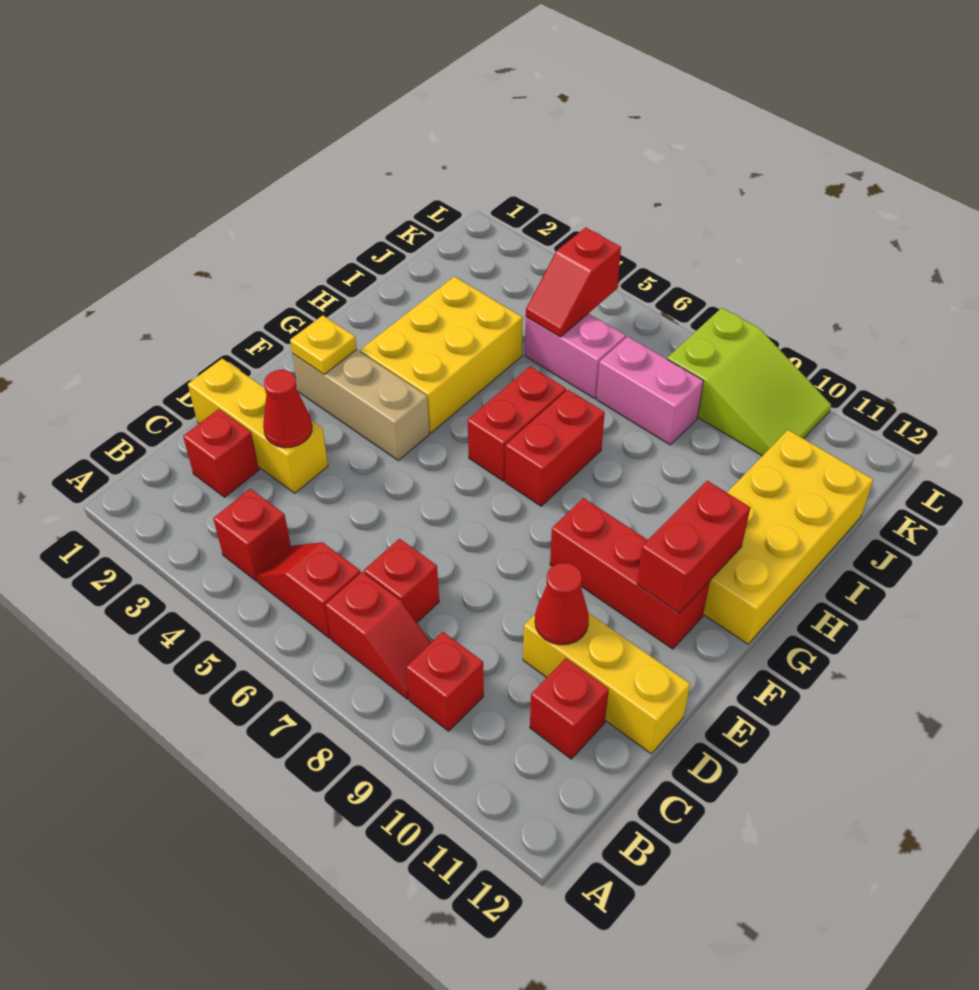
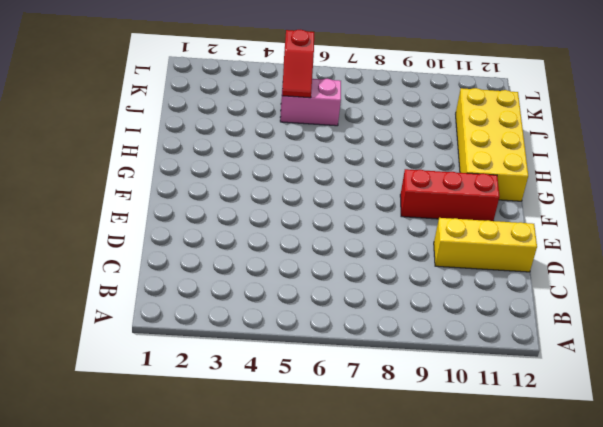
none -> red 1x1 brick [213,489,291,581]
none -> red 1x2 slope [257,542,360,638]
none -> red 1x2 slope [325,572,431,699]

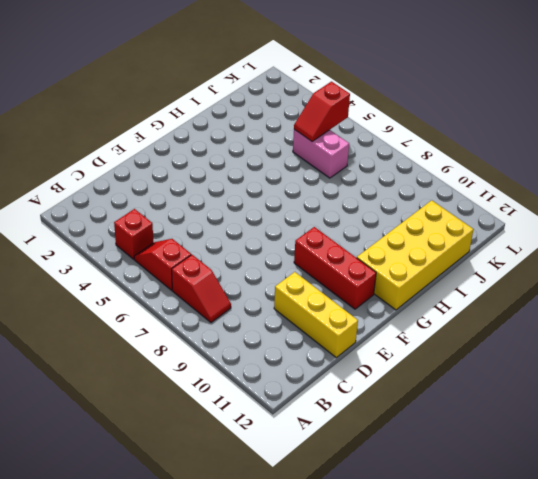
none -> red 1x1 brick [406,632,484,731]
none -> red 1x1 brick [183,409,259,497]
none -> red 1x1 brick [364,539,439,622]

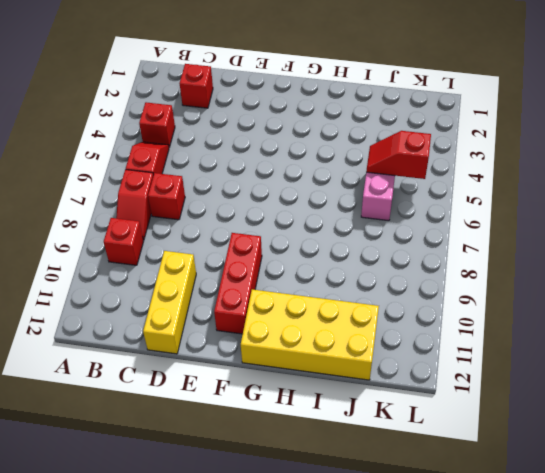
none -> red 1x1 brick [530,658,609,759]
none -> yellow 1x3 brick [188,359,328,493]
none -> tan 1x3 brick [292,350,430,460]

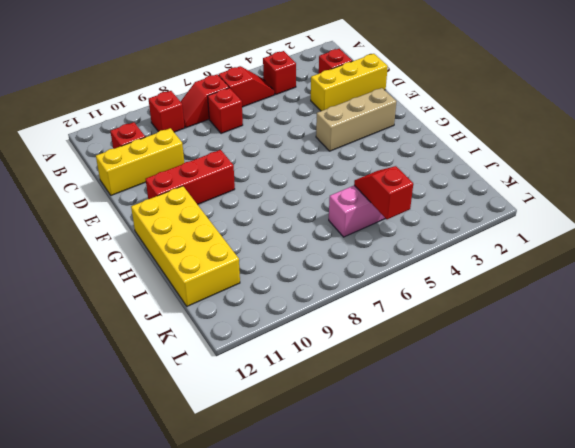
none -> yellow 2x3 brick [360,276,523,433]
none -> red 1x2 brick [468,366,566,481]
none -> red 1x2 brick [505,390,605,506]

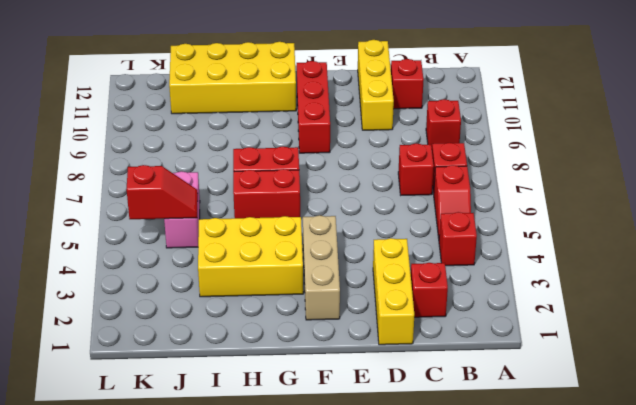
none -> pink 1x2 brick [597,336,703,445]
none -> lime 2x3 slope [667,308,831,456]
none -> red 1x1 cone [263,370,312,448]

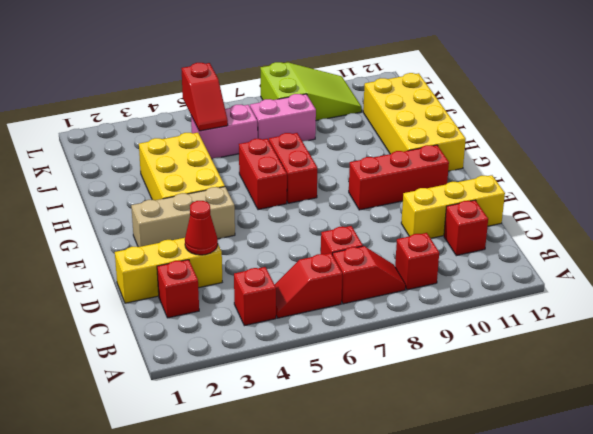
none -> red 1x1 cone [535,563,589,645]
none -> yellow 1x1 plate [290,315,357,374]
none -> red 1x2 brick [637,481,750,613]

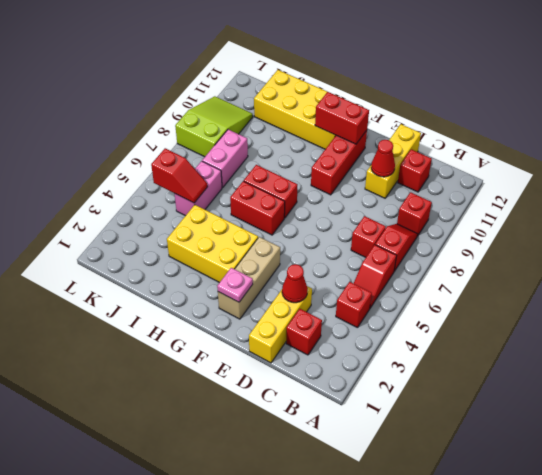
pink 1x1 plate [217,268,253,302] -> yellow 1x1 plate [290,315,357,374]

